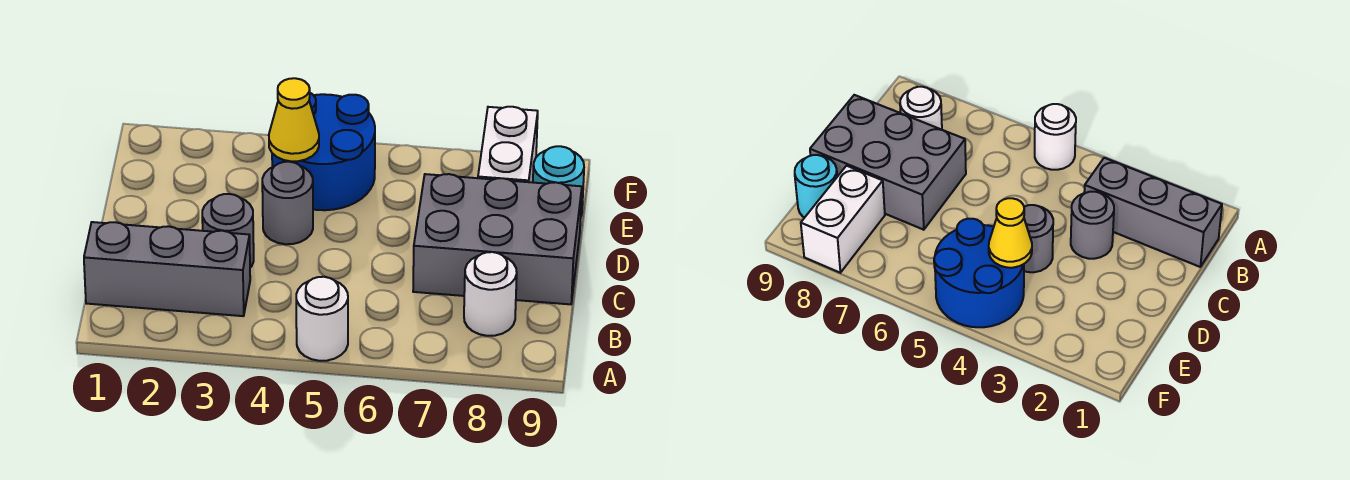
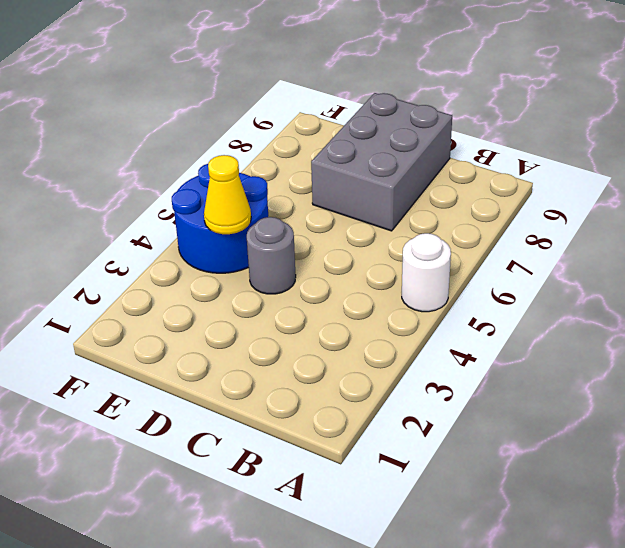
none -> grey 1x3 brick [84,222,250,316]
none -> white 1x1 round brick [464,252,517,336]

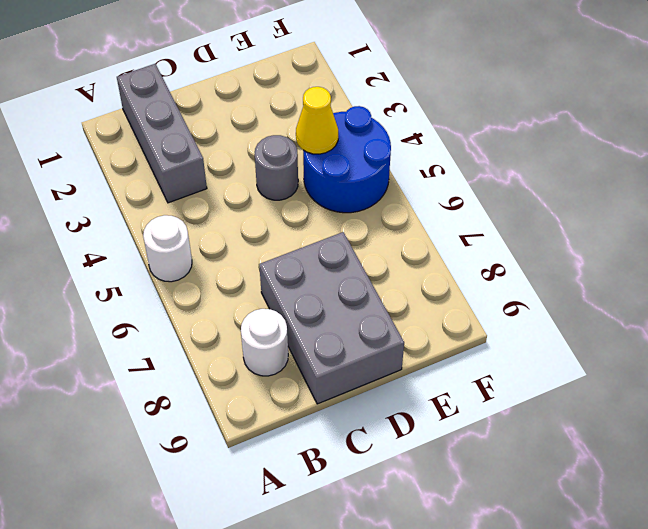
none -> grey 1x1 round brick [202,194,254,268]
none -> white 1x2 brick [478,107,538,182]

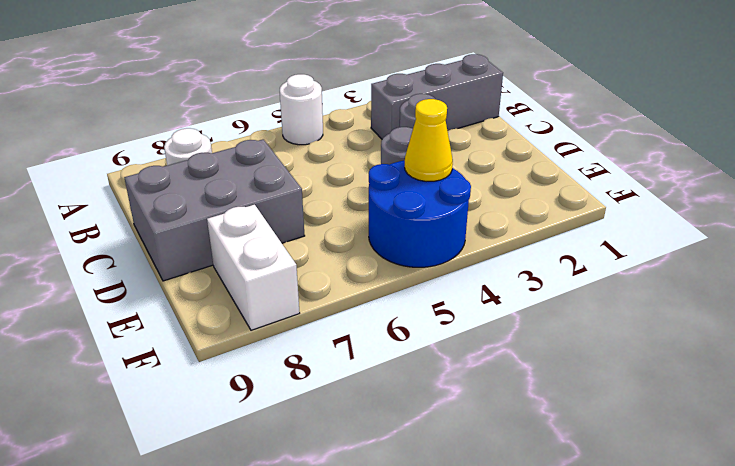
none -> cyan 1x1 round brick [533,146,584,215]

